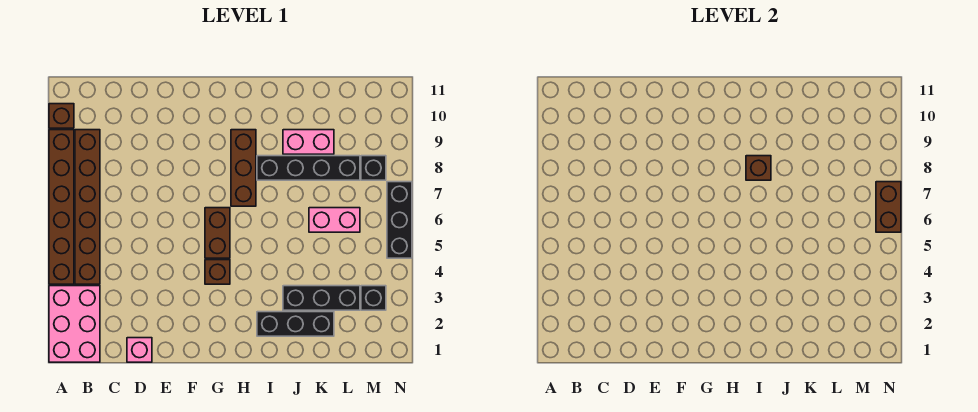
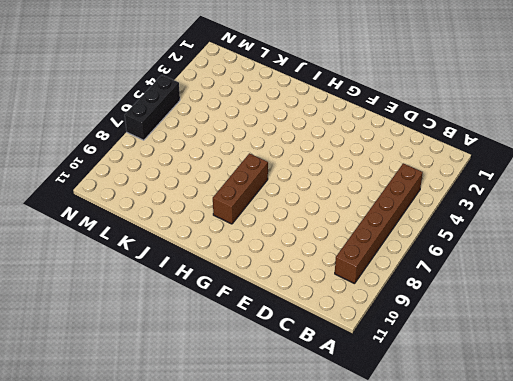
none -> pink 2x3 brick [49,286,100,362]
none -> brown 1x6 brick [49,130,74,284]
none -> brown 1x1 brick [49,104,74,128]

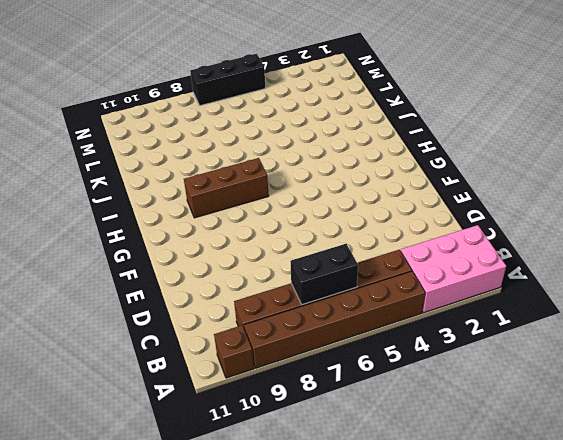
black 1x2 brick [290,244,358,305] -> none
none -> pink 1x1 brick [127,338,152,362]
none -> brown 1x1 brick [205,260,230,284]
none -> brown 1x2 brick [205,208,230,258]

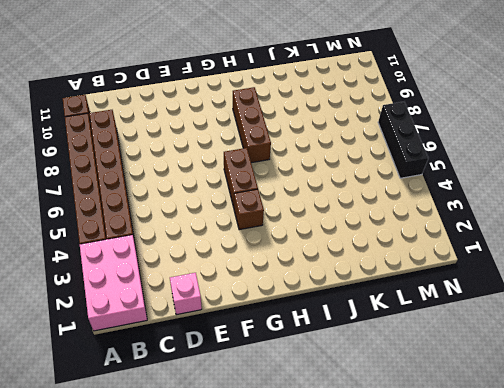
none -> black 1x3 brick [257,312,334,336]
none -> black 1x4 brick [257,156,360,180]
none -> black 1x3 brick [283,286,360,310]

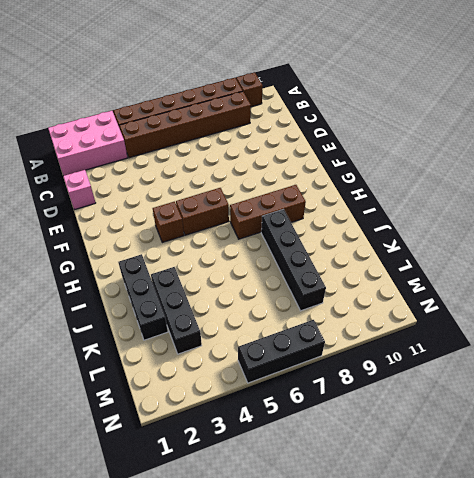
none -> pink 1x2 brick [283,130,334,154]
none -> pink 1x2 brick [309,208,360,232]
none -> black 1x1 brick [361,286,386,310]

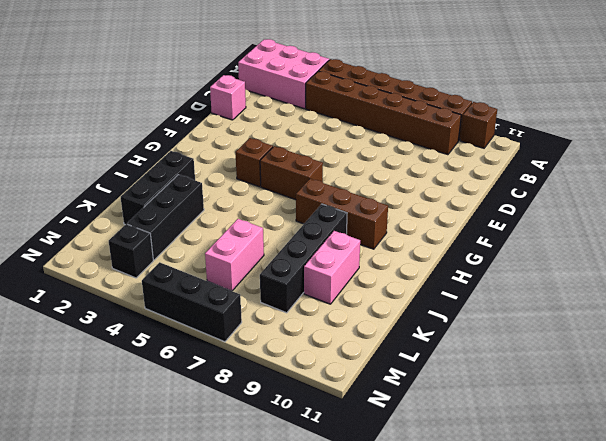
none -> black 1x1 brick [361,156,386,180]
none -> brown 1x1 brick [746,156,771,180]
none -> brown 1x2 brick [876,182,901,232]

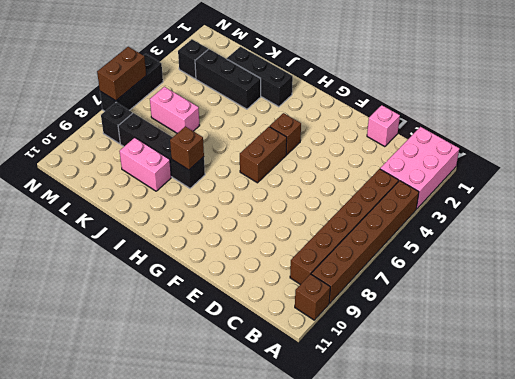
none -> brown 1x3 brick [231,130,256,206]

